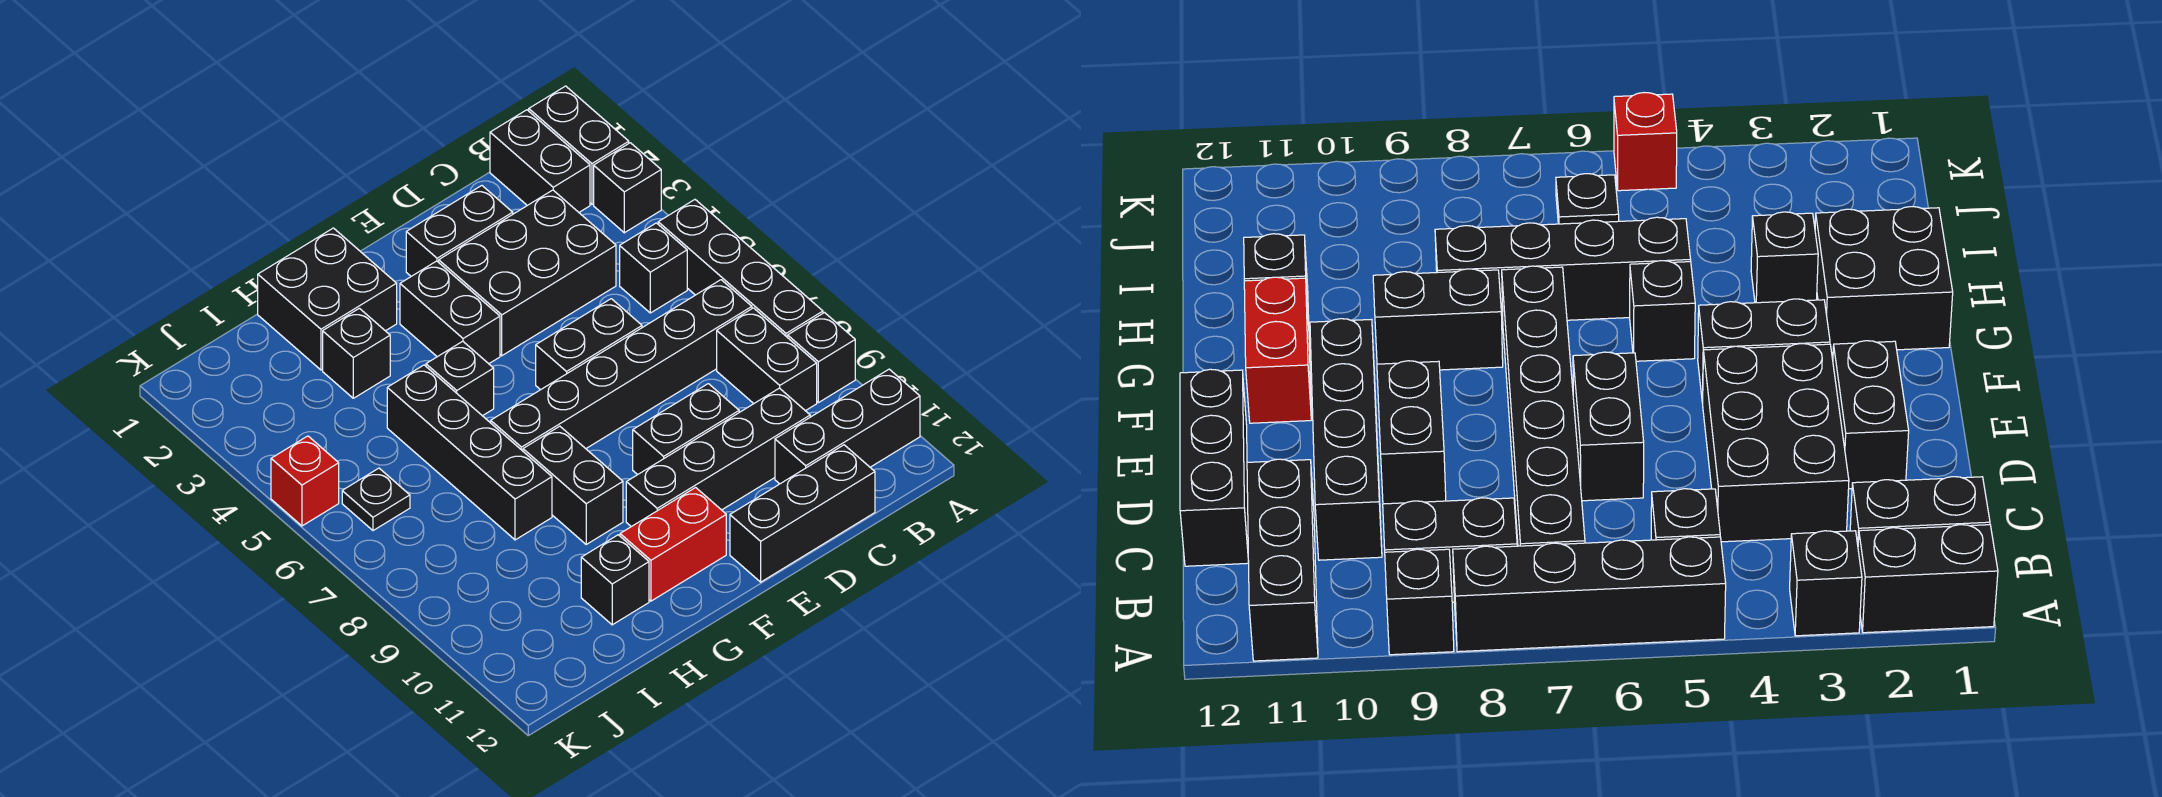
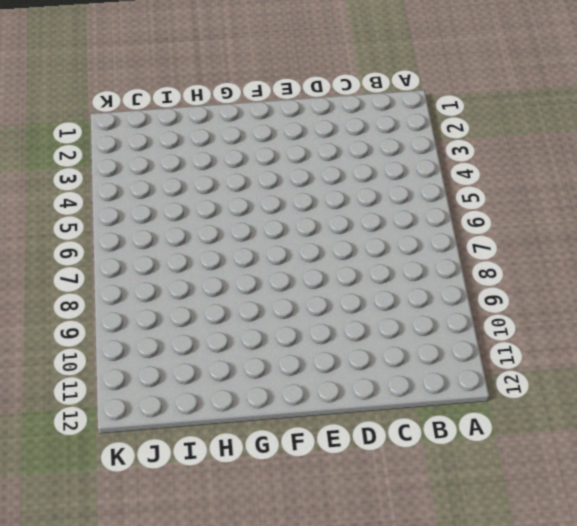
none -> black 1x2 brick [529,86,629,204]
none -> black 1x1 brick [594,143,661,233]
none -> black 1x4 brick [658,200,823,338]

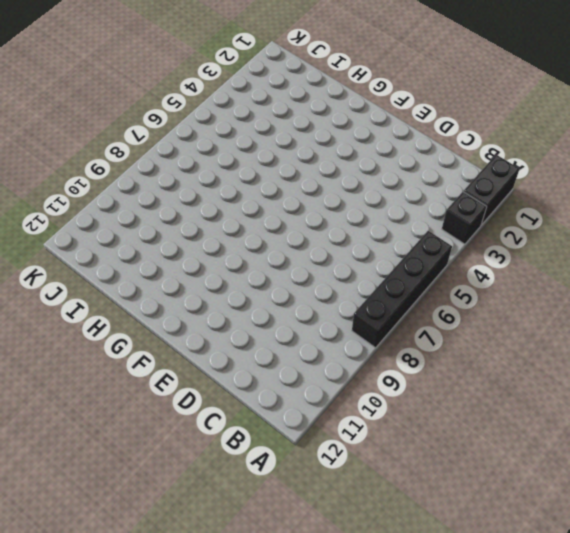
none -> black 1x1 brick [788,313,855,403]
none -> black 1x3 brick [775,369,920,484]
none -> black 1x2 brick [490,110,590,212]

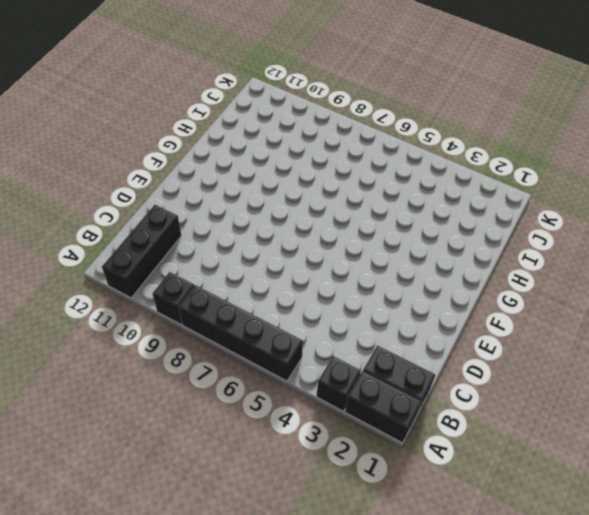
none -> black 1x1 brick [620,223,687,313]
none -> black 1x6 brick [491,280,752,451]
none -> black 1x2 brick [717,308,817,411]

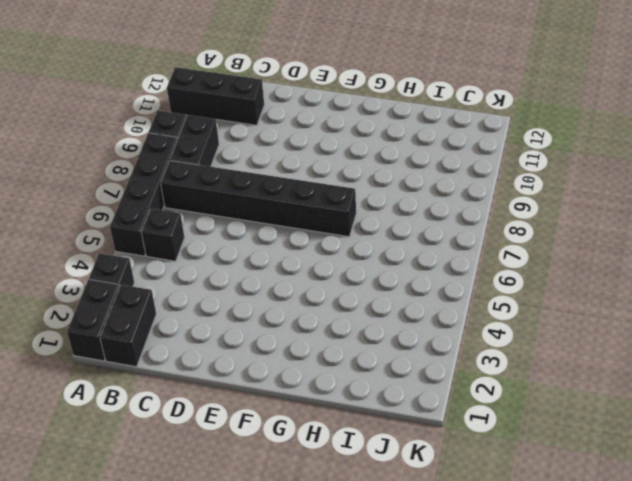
none -> black 2x3 brick [439,190,616,356]
none -> black 1x4 brick [626,388,810,527]
none -> black 1x3 brick [730,445,875,582]

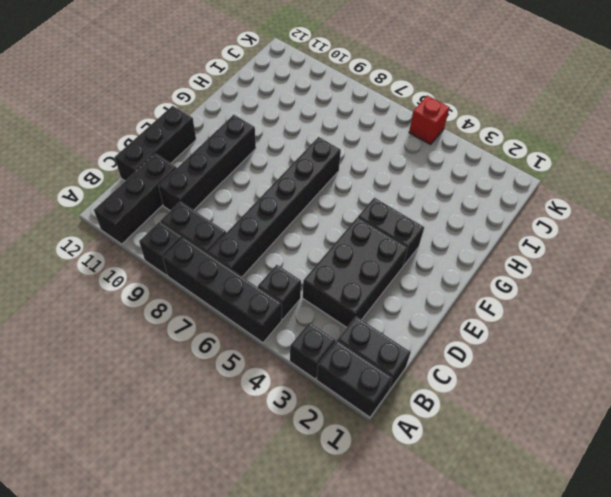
none -> black 1x2 brick [406,186,513,276]
none -> black 1x2 brick [536,299,642,390]
none -> black 1x2 brick [633,384,739,475]

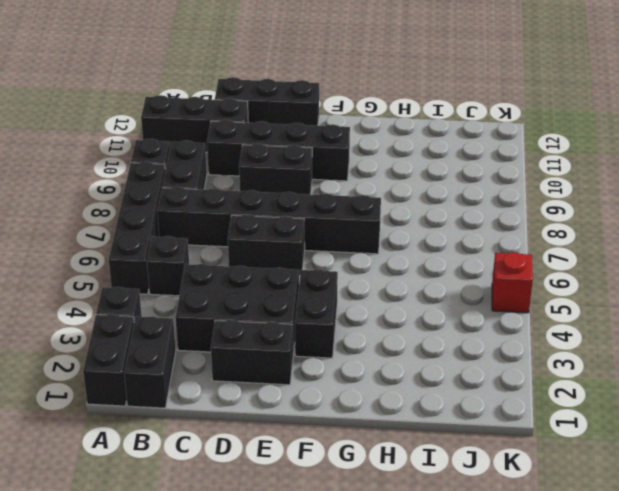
none -> red 1x2 brick [620,488,726,601]
none -> black 2x2 brick [258,228,397,370]
none -> black 1x1 brick [426,341,494,416]

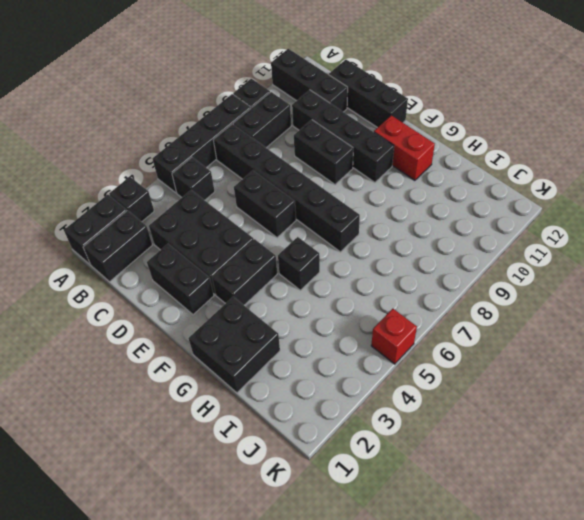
none -> black 1x2 brick [523,426,623,544]
none -> black 1x1 brick [323,308,390,398]
none -> black 1x4 brick [387,365,552,540]

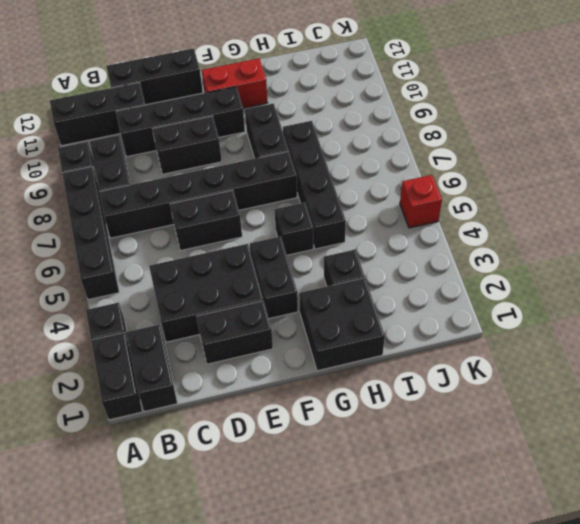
none -> black 1x1 brick [620,223,687,313]
none -> black 1x1 brick [581,535,649,625]
none -> black 1x1 plate [342,468,410,531]

